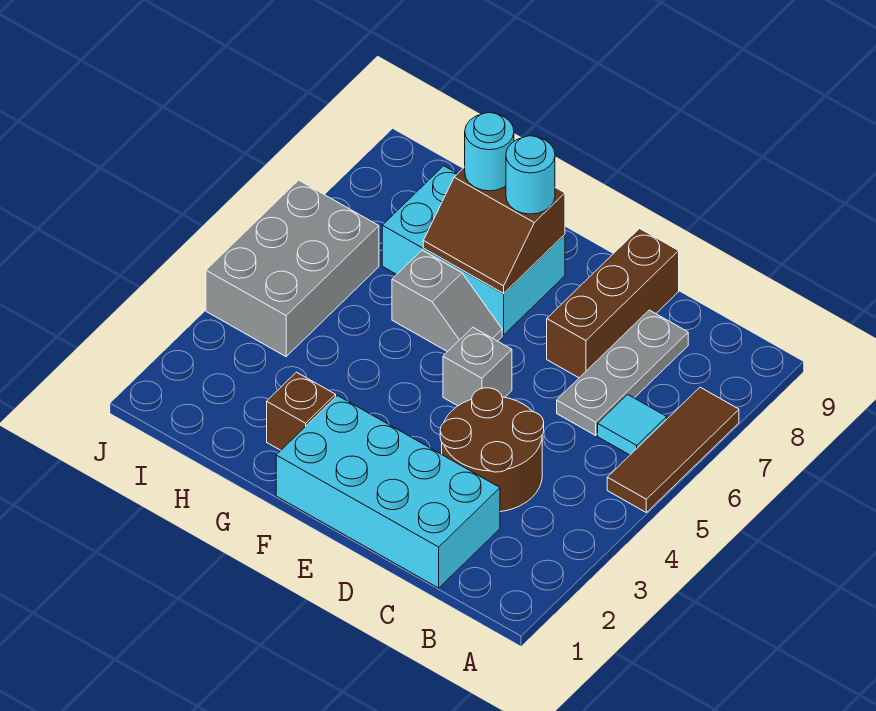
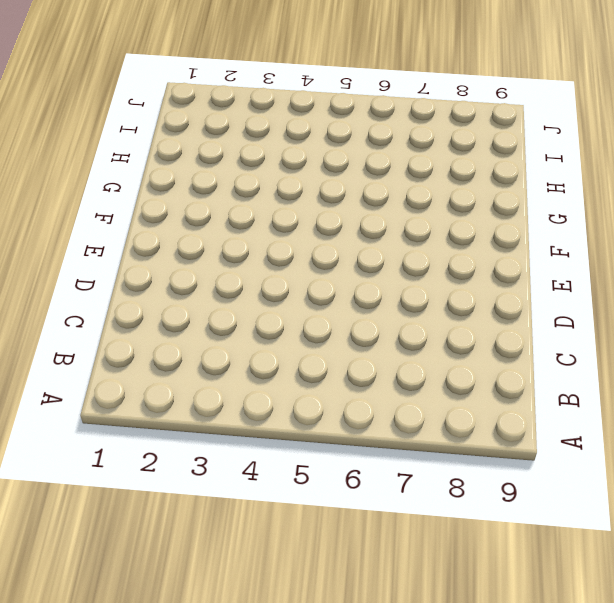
none -> brown 1x3 tile [607,387,739,512]
none -> cyan 1x1 tile [598,394,667,455]
none -> cyan 2x4 brick [276,396,500,588]

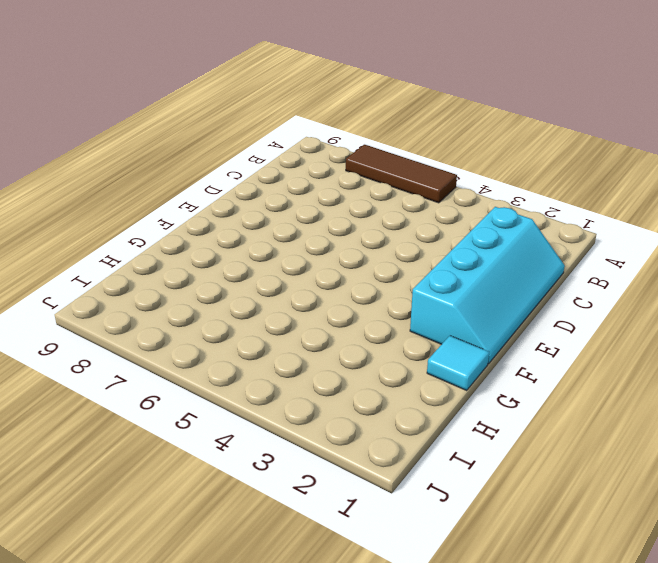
cyan 2x4 slope [410,207,565,364] -> cyan 2x4 brick [276,396,500,588]
cyan 1x1 tile [427,336,489,390] -> cyan 1x1 tile moved to [598,394,667,455]
none -> brown 2x2 round brick [440,388,544,512]
none -> grey 1x3 plate [557,310,688,435]
none -> brown 1x3 brick [547,229,679,378]

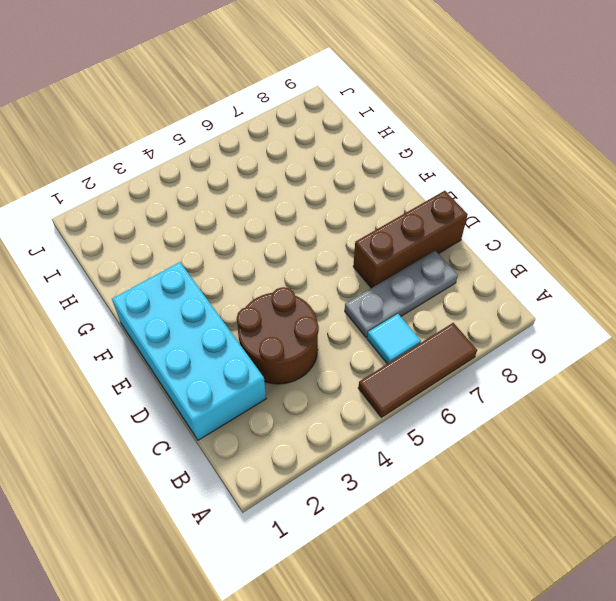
none -> grey 1x1 brick [443,327,512,406]
none -> grey 1x2 slope [392,250,502,352]
none -> cyan 2x3 brick [382,166,565,335]

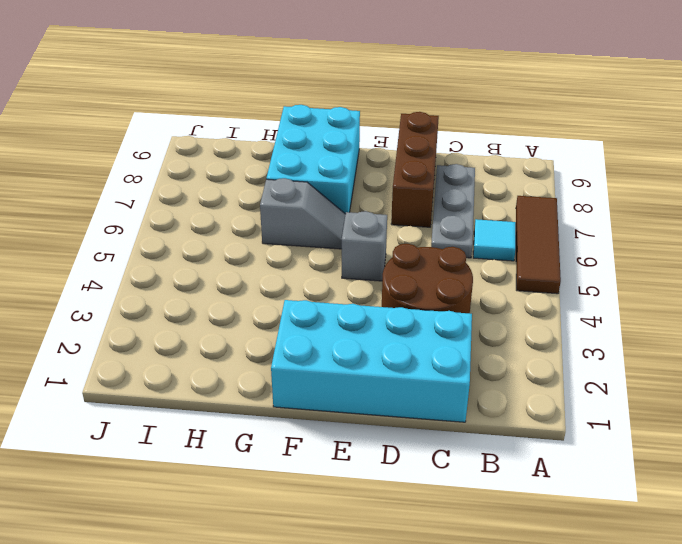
cyan 2x3 brick [266,105,360,214] -> cyan 2x3 brick turned to [382,166,565,335]
none -> brown 1x1 brick [267,372,336,450]
none -> grey 2x3 brick [206,180,379,357]
none -> brown 2x2 slope [423,167,565,294]

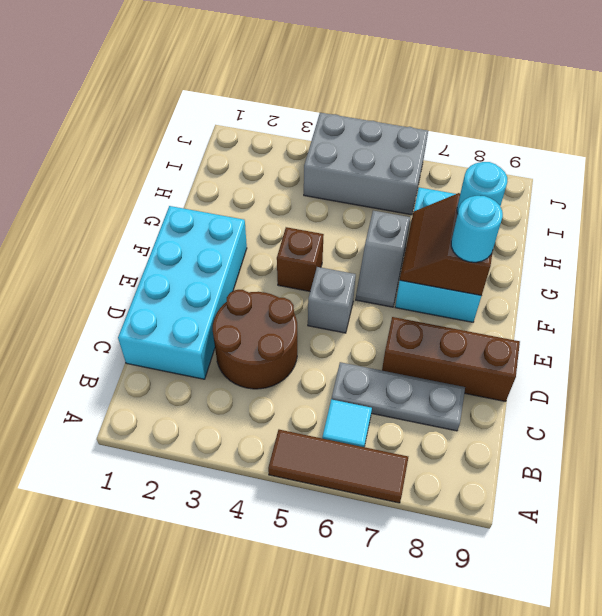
brown 1x1 brick [277,227,324,291] -> brown 1x1 brick moved to [267,372,336,450]

